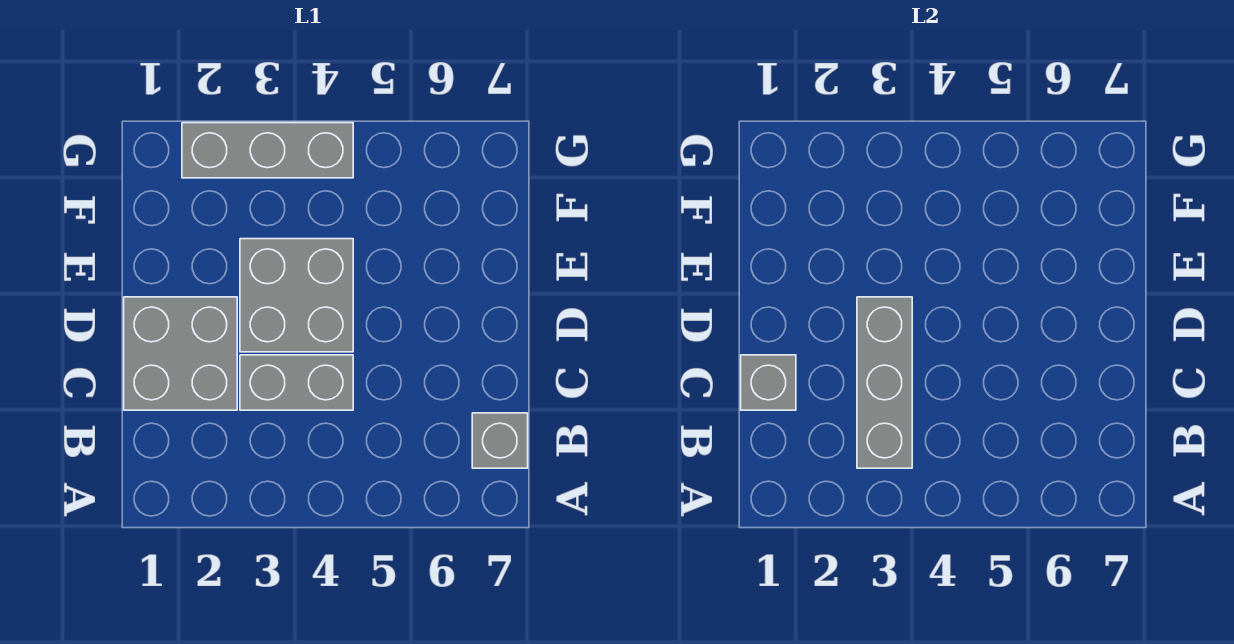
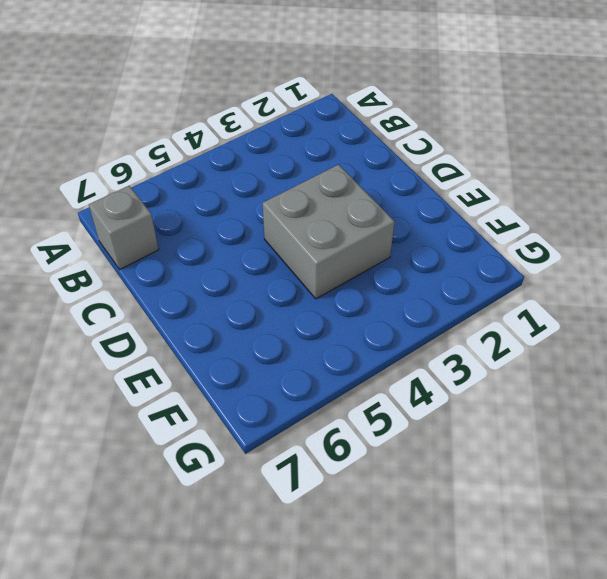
none -> grey 2x2 brick [124,297,237,410]
none -> grey 1x2 brick [240,355,353,410]

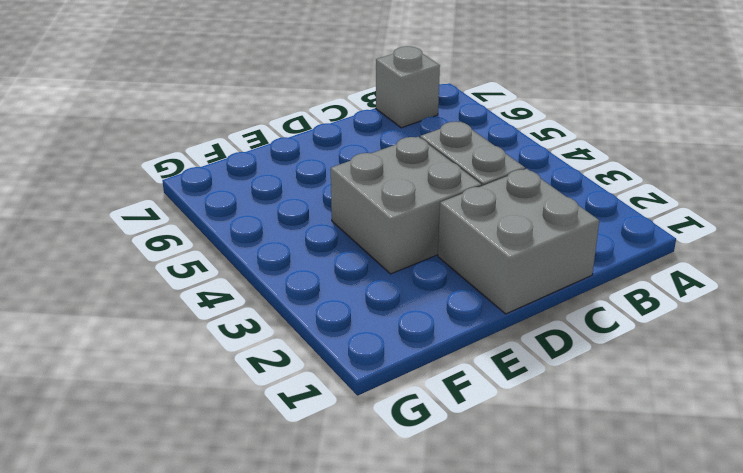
none -> grey 1x3 brick [182,123,353,178]
none -> grey 1x3 brick [857,297,912,468]

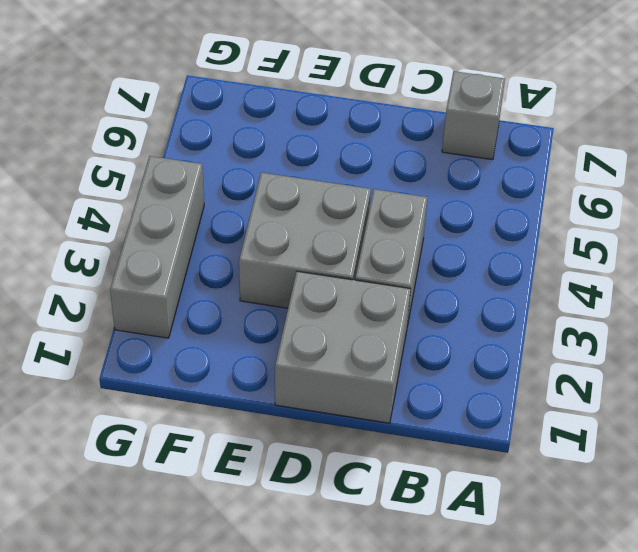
none -> grey 1x3 brick [857,297,912,468]
none -> grey 1x1 brick [741,355,796,410]

